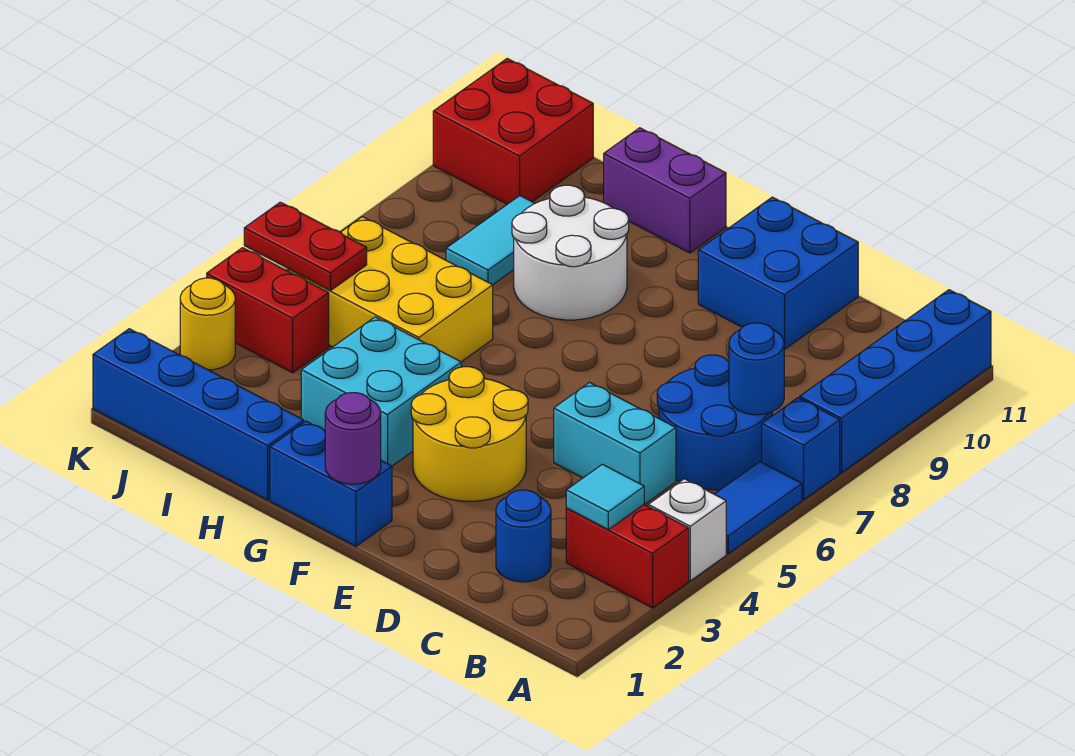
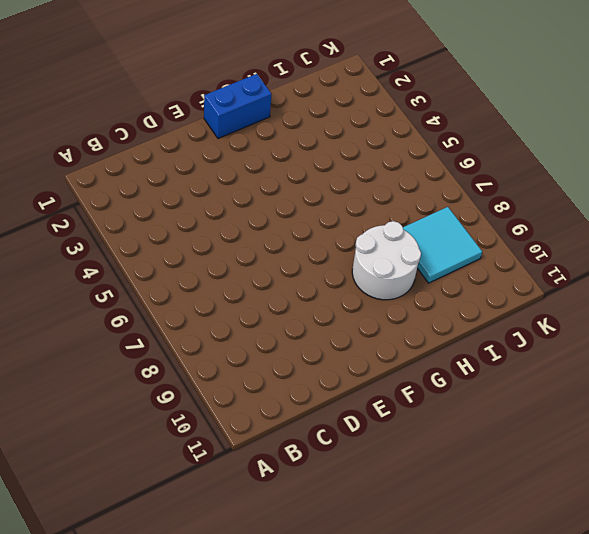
cyan 2x2 tile [403,207,482,283] -> cyan 1x2 tile [446,196,535,285]
none -> red 1x2 brick [566,505,689,608]
none -> white 1x1 brick [648,479,726,581]
none -> blue 1x2 tile [715,462,802,554]

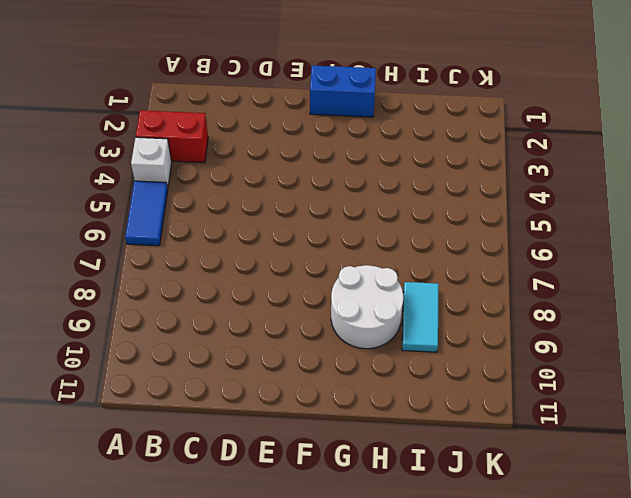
none -> blue 1x1 brick [762,398,840,500]
none -> blue 1x4 brick [800,290,991,473]
none -> blue 2x2 round brick [657,355,772,490]

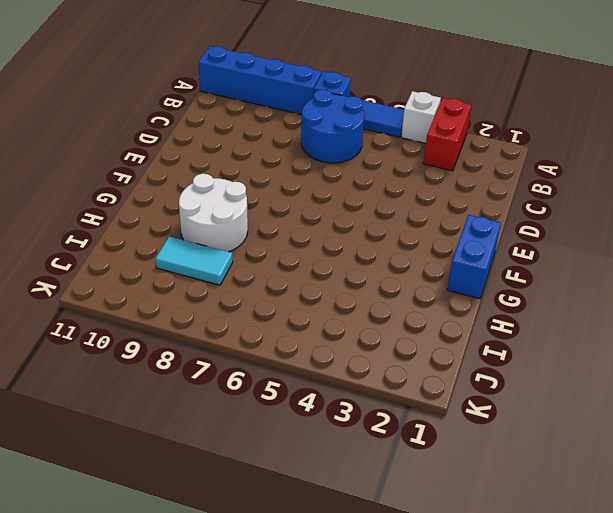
none -> blue 1x1 round brick [496,490,551,582]
none -> cyan 1x2 brick [554,382,676,505]
none -> blue 2x2 brick [698,197,858,349]

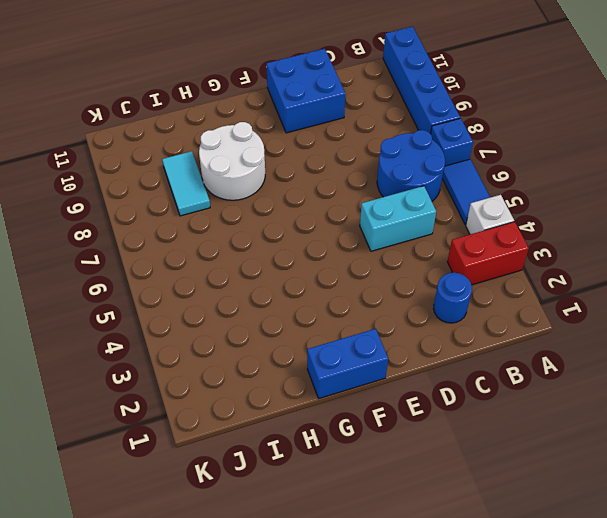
none -> yellow 2x2 round brick [411,367,528,501]
none -> cyan 2x2 brick [301,317,461,466]
none -> purple 1x2 brick [604,128,726,253]

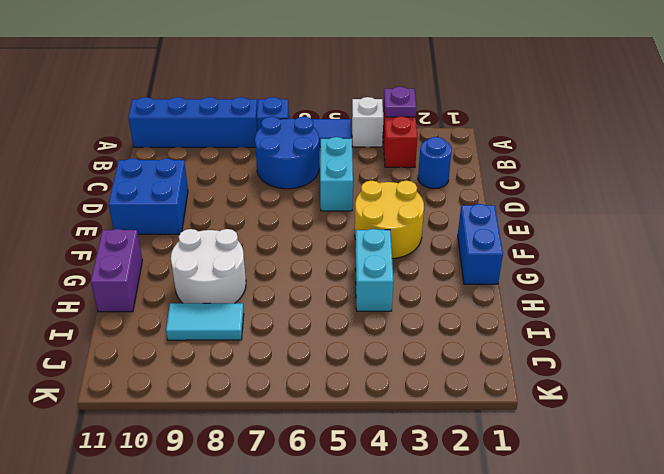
purple 1x1 plate [384,87,416,117] -> none
cyan 1x2 brick [355,229,394,311] -> cyan 2x2 brick [301,317,461,466]
none -> blue 1x4 brick [93,329,304,500]
none -> yellow 2x3 brick [289,217,493,362]
none -> red 1x2 brick [207,248,329,373]

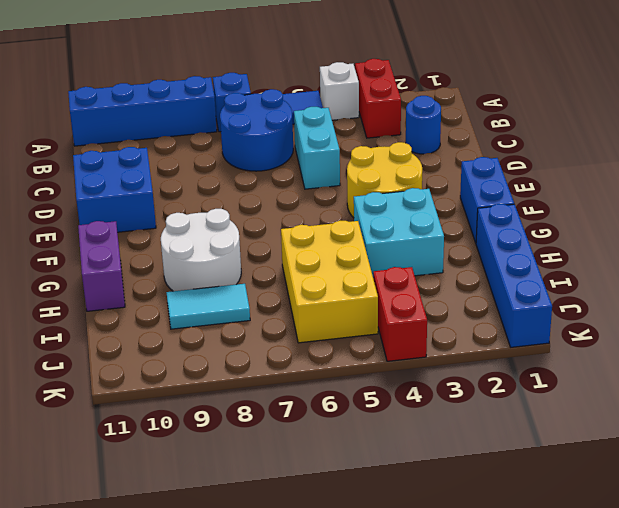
none -> red 2x2 brick [433,59,593,204]
none -> yellow 1x1 round brick [180,278,235,370]
none -> cyan 1x1 tile [566,464,644,530]

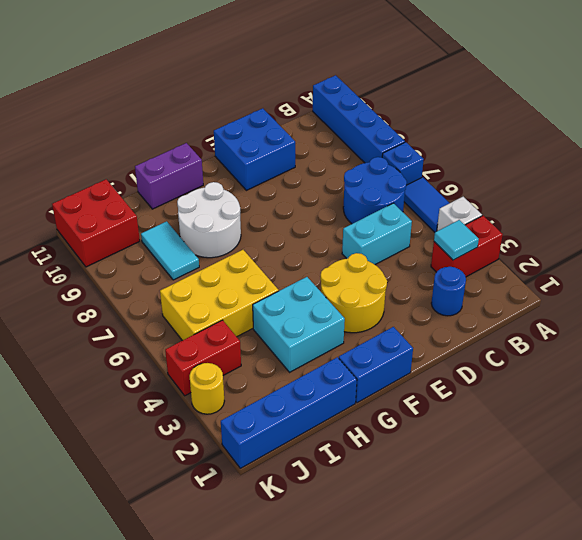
none -> blue 1x1 round brick [729,323,784,415]
none -> purple 1x1 round brick [325,393,381,484]
none -> red 1x2 plate [244,202,367,291]

